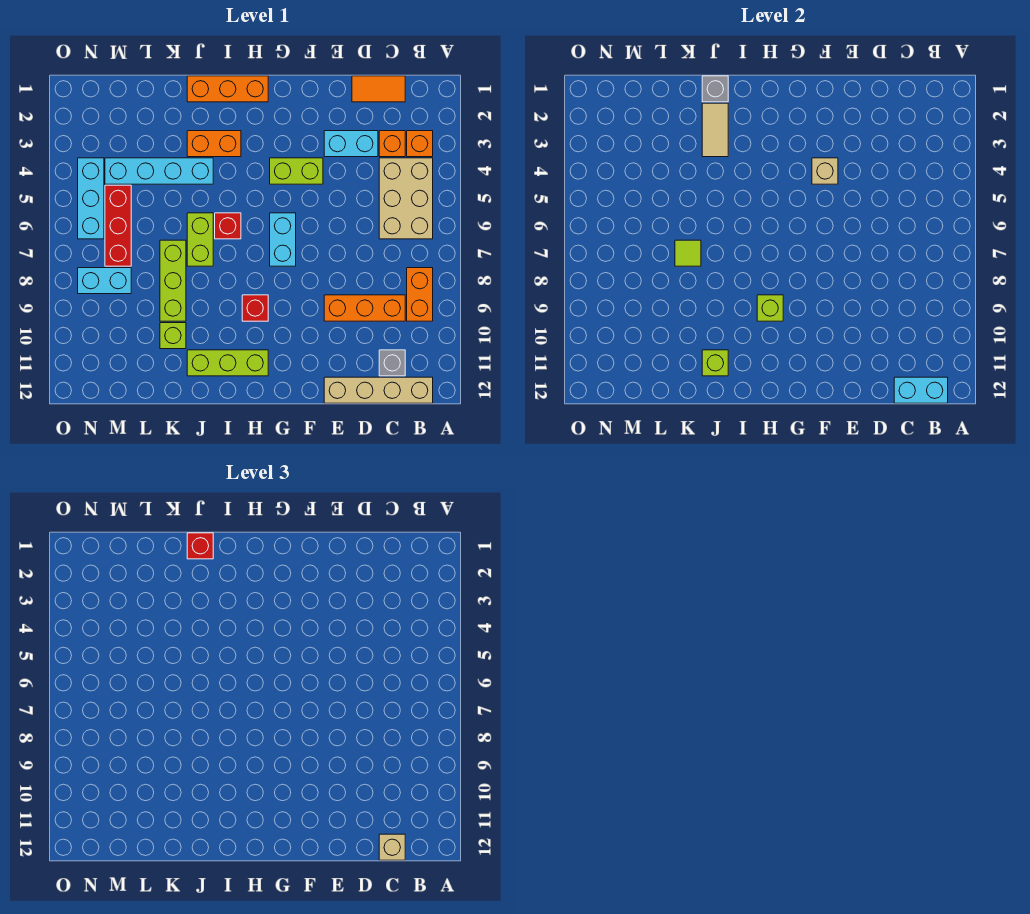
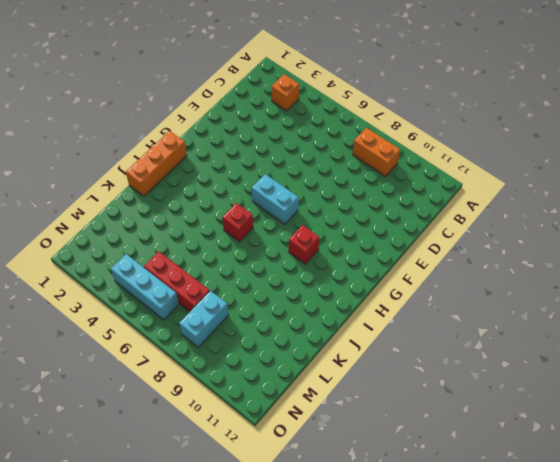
none -> tan 2x3 brick [379,158,433,239]
none -> tan 1x4 brick [324,377,433,403]
none -> orange 1x2 tile [352,76,405,102]
none -> orange 1x1 brick [379,131,405,157]

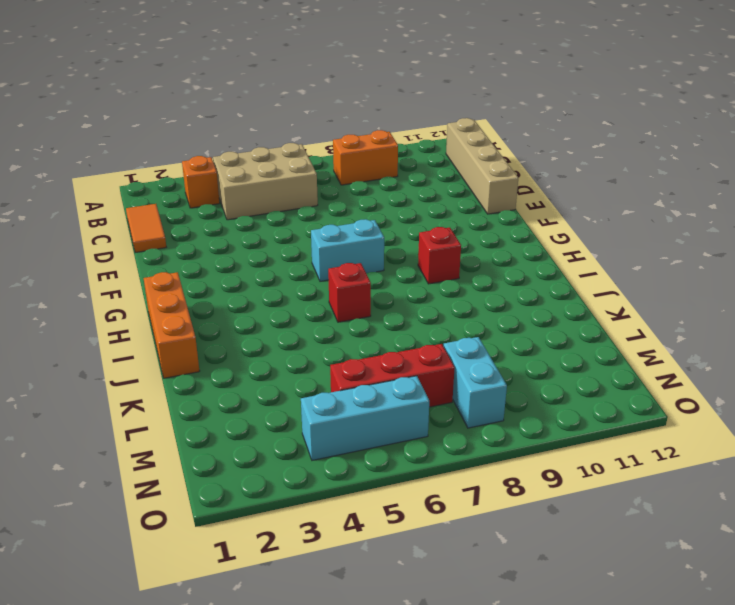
none -> orange 1x1 brick [379,131,405,157]
none -> orange 1x3 brick [324,295,405,321]
none -> grey 1x1 brick [379,350,405,376]
none -> cyan 1x2 brick [324,131,378,157]

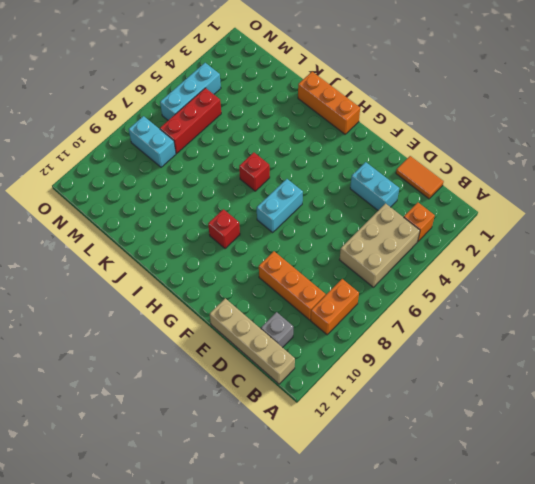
none -> orange 1x1 brick [379,131,405,157]
none -> lime 1x2 brick [270,158,323,184]
none -> lime 1x3 brick [187,350,268,376]
none -> orange 1x2 brick [187,131,241,157]

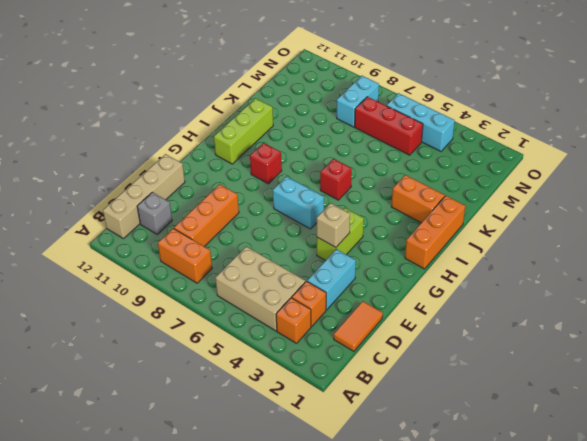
orange 1x2 brick [392,175,445,223] -> orange 1x2 brick turned to [187,131,241,157]
none -> cyan 1x4 brick [105,158,213,184]
none -> lime 1x2 brick [187,213,213,266]
none -> lime 1x3 brick [160,240,186,321]
none -> lime 1x1 brick [160,323,186,349]

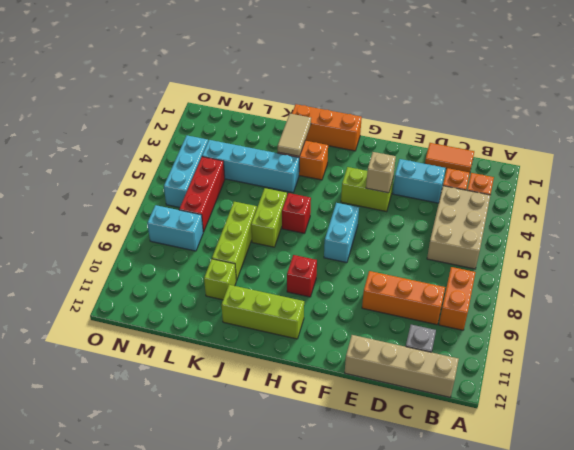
none -> cyan 1x2 brick [894,377,948,403]
none -> lime 1x1 brick [757,295,783,321]
none -> grey 1x1 brick [702,76,728,102]
none -> lime 1x1 brick [702,350,728,376]

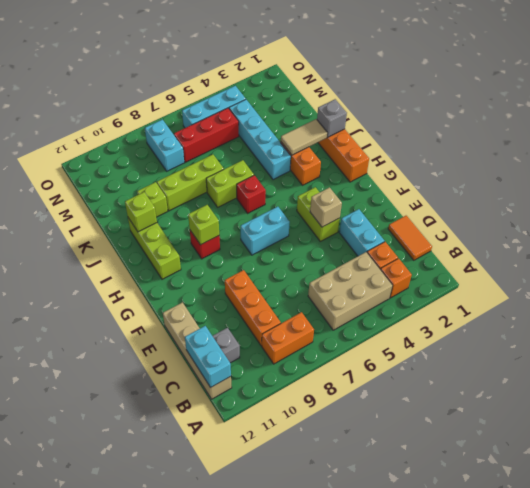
none -> lime 1x1 tile [675,240,701,266]
none -> tan 1x1 brick [379,834,405,860]
none -> red 1x1 brick [187,533,213,559]

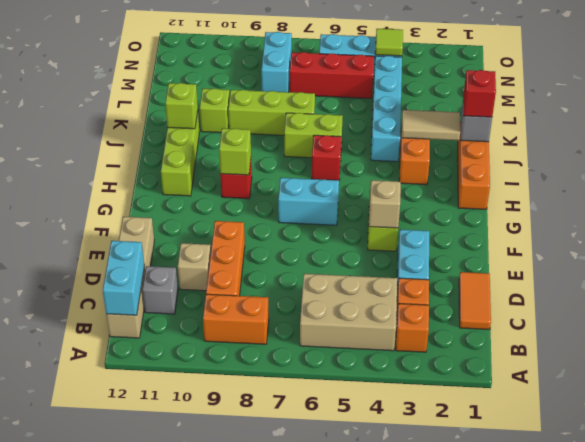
tan 1x1 brick [178,243,211,291] -> tan 1x1 brick moved to [379,834,405,860]
lime 1x1 tile [375,29,403,56] -> lime 1x1 tile moved to [675,240,701,266]

